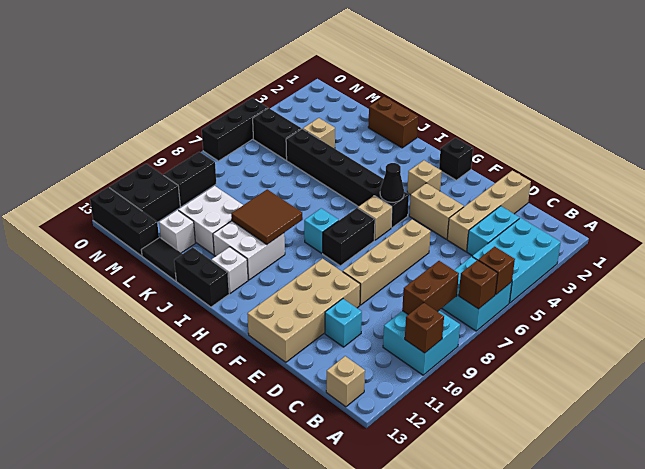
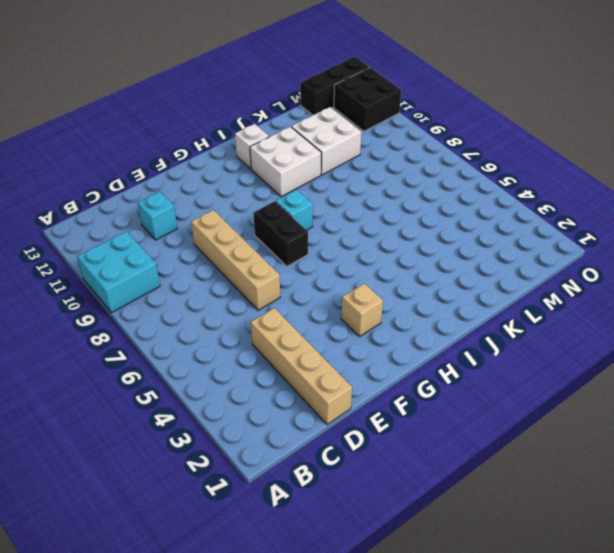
none -> cyan 2x3 brick [472,218,561,303]
none -> cyan 2x2 brick [442,257,512,331]
none -> tan 1x1 brick [326,356,365,407]
none -> cyan 1x2 brick [467,206,520,256]

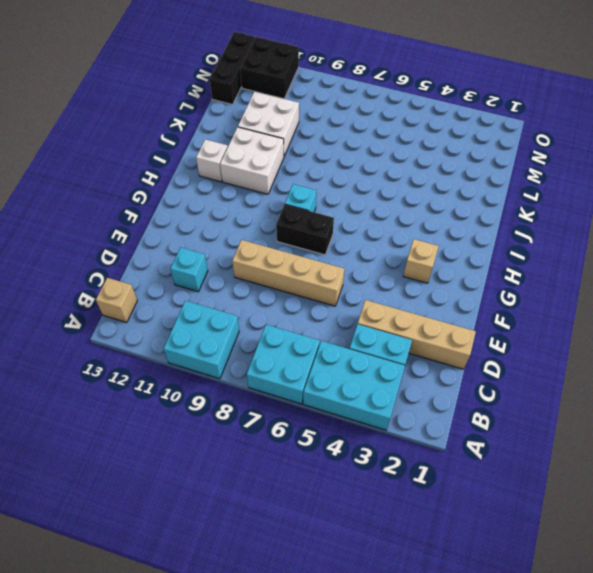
none -> tan 1x2 brick [409,183,464,239]
none -> tan 2x4 brick [247,259,360,362]
none -> black 1x1 brick [439,138,473,180]
none -> black 1x6 brick [286,129,409,228]

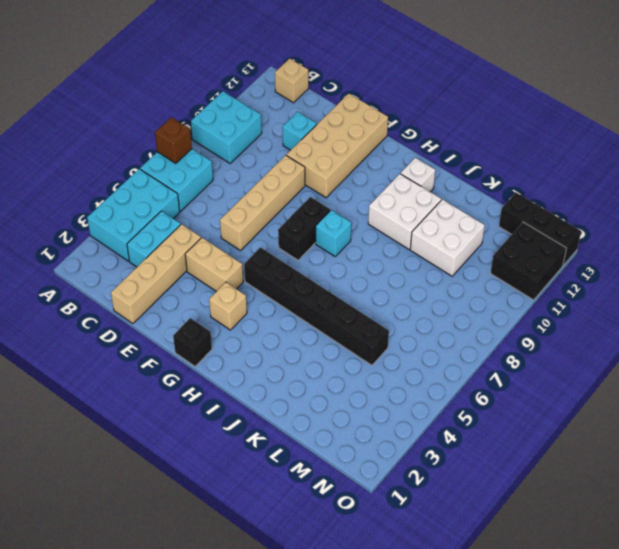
none -> tan 1x1 brick [358,196,392,240]
none -> black 1x2 brick [174,247,229,307]
none -> brown 1x2 brick [368,97,418,148]
none -> black 1x2 tile [141,237,182,281]

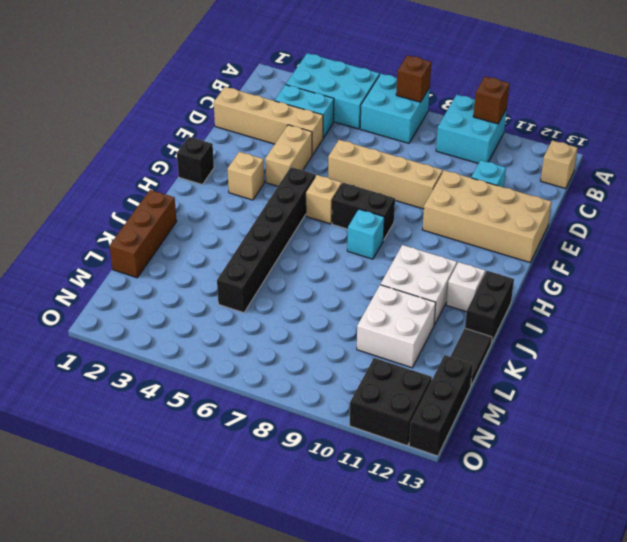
brown 1x3 brick [110,190,177,278] -> brown 1x2 brick [368,97,418,148]
none -> tan 1x1 brick [303,118,335,149]
none -> white 1x1 brick [159,210,195,253]
none -> black 1x2 brick [253,108,301,160]
none -> black 1x2 brick [164,152,216,207]

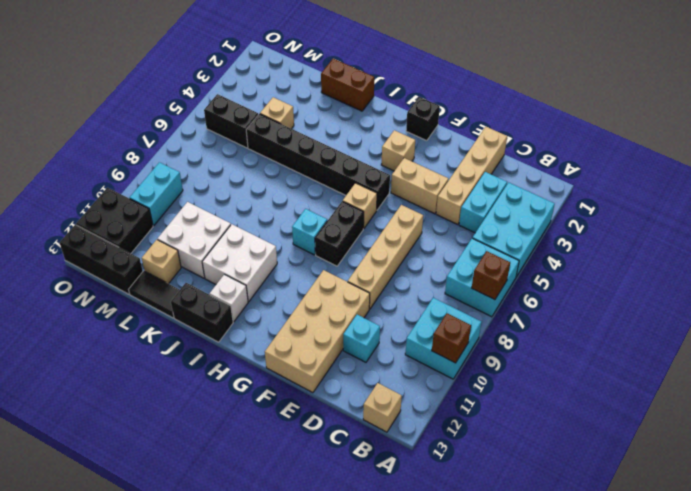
tan 1x1 brick [142,240,181,284] -> white 1x1 brick [159,210,195,253]
cyan 1x2 brick [130,162,183,226] -> black 1x2 brick [164,152,216,207]
none -> black 1x3 brick [202,98,268,161]
none -> brown 1x1 brick [478,247,515,295]
none -> brown 1x2 brick [402,261,459,315]
none -> black 1x1 cone [380,163,404,202]

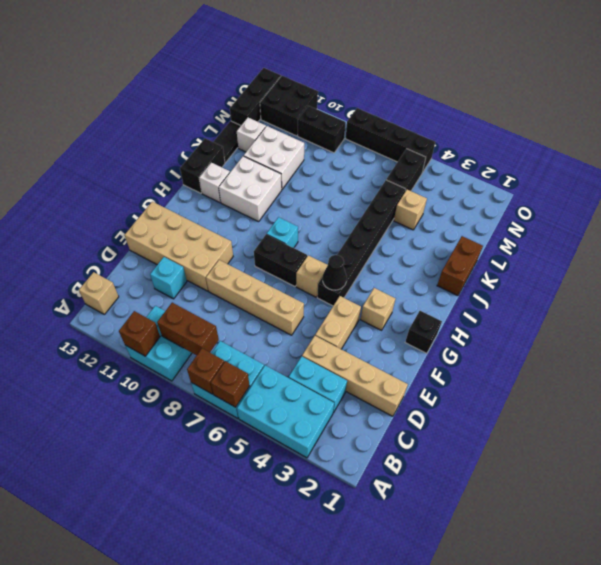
black 1x4 brick [346,108,435,171] -> black 1x3 brick [202,98,268,161]
none -> brown 2x2 tile [231,189,303,244]

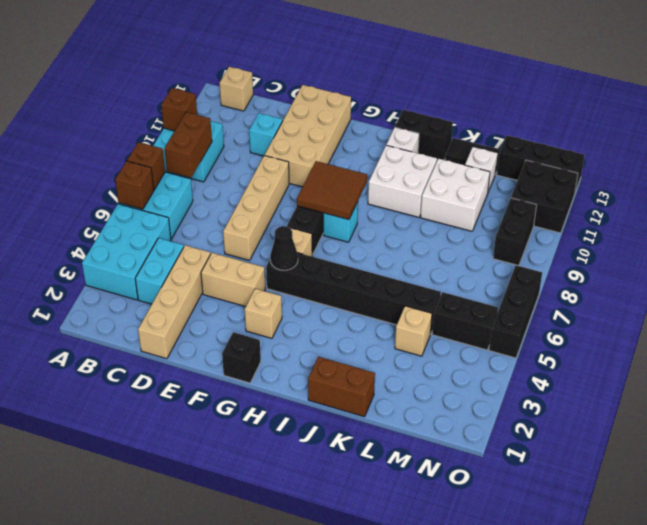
brown 2x2 tile [297,161,367,220] -> brown 2x2 tile moved to [231,189,303,244]

